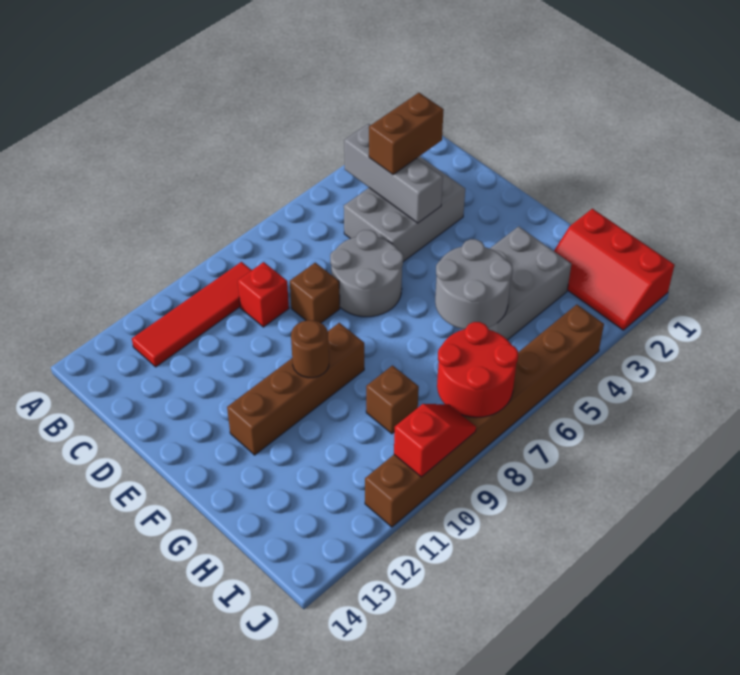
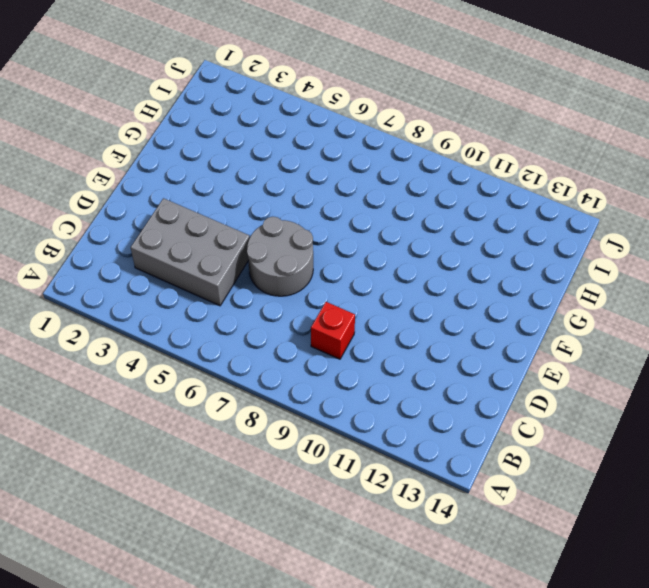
none -> red 1x4 tile [132,262,252,367]
none -> brown 1x1 brick [290,263,340,323]
none -> brown 1x4 brick [227,323,364,455]

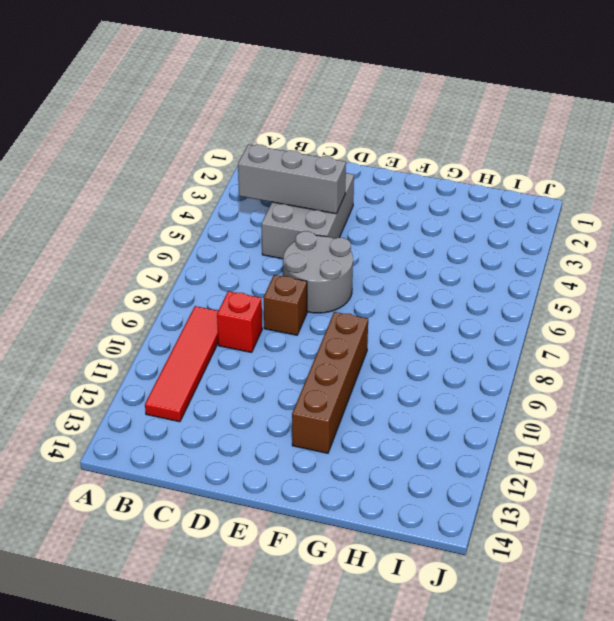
none -> grey 2x3 brick [488,226,571,340]
none -> red 2x3 slope [554,209,674,330]
none -> brown 1x1 brick [366,365,419,434]

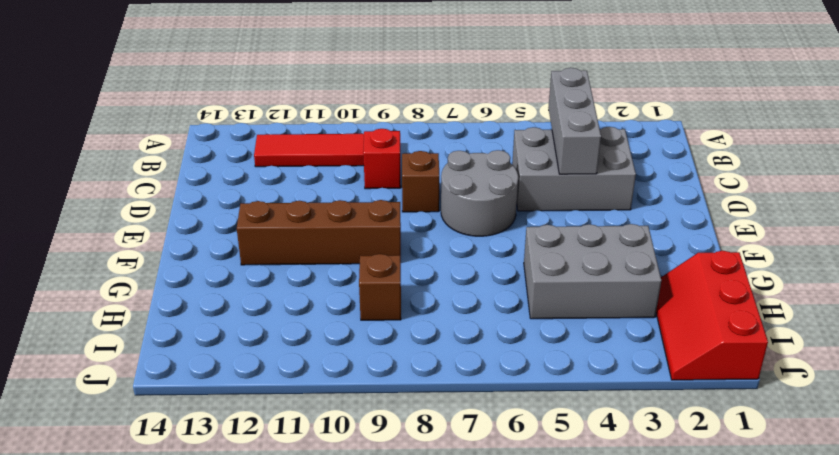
none -> brown 1x8 brick [365,304,604,527]
none -> brown 1x1 round brick [291,320,329,378]
none -> grey 2x2 round brick [435,239,513,329]

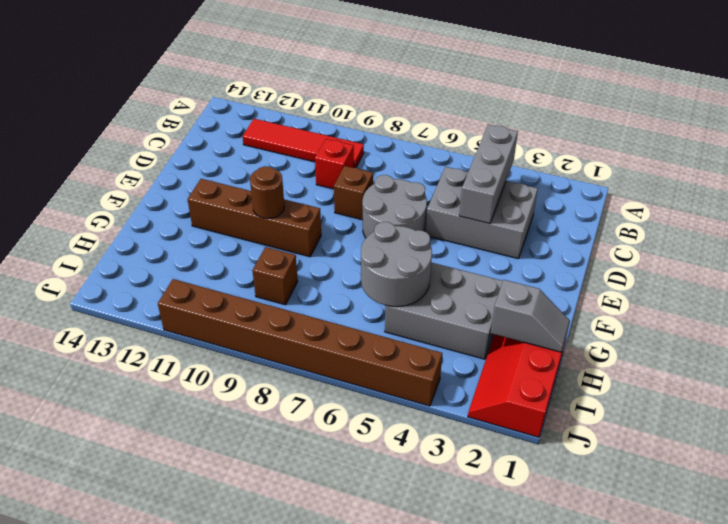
grey 1x2 slope [491,280,570,352] -> none
none -> red 2x2 round brick [437,322,518,417]
none -> red 1x2 slope [394,404,476,477]
none -> brown 1x2 brick [369,93,444,175]

